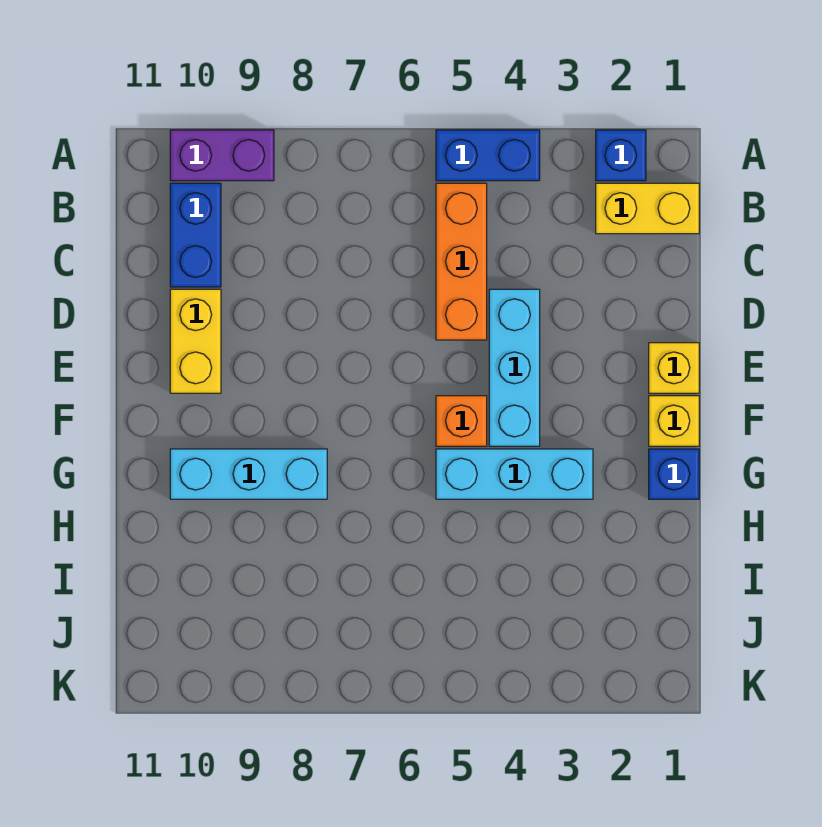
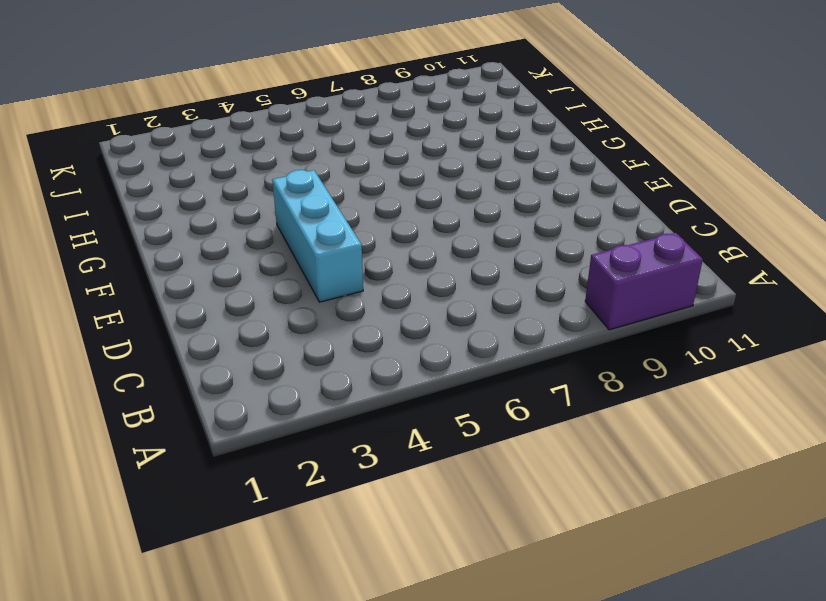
none -> blue 1x1 brick [596,130,646,181]
none -> blue 1x2 brick [436,130,540,181]
none -> yellow 1x2 brick [596,183,699,234]

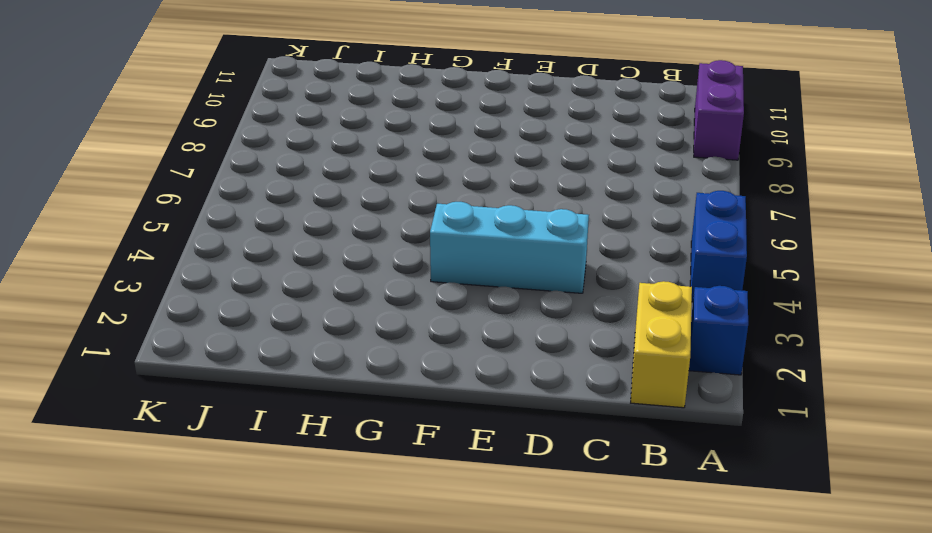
none -> orange 1x3 brick [436,183,487,340]
none -> blue 1x2 brick [170,183,221,287]
none -> yellow 1x2 brick [170,289,221,393]

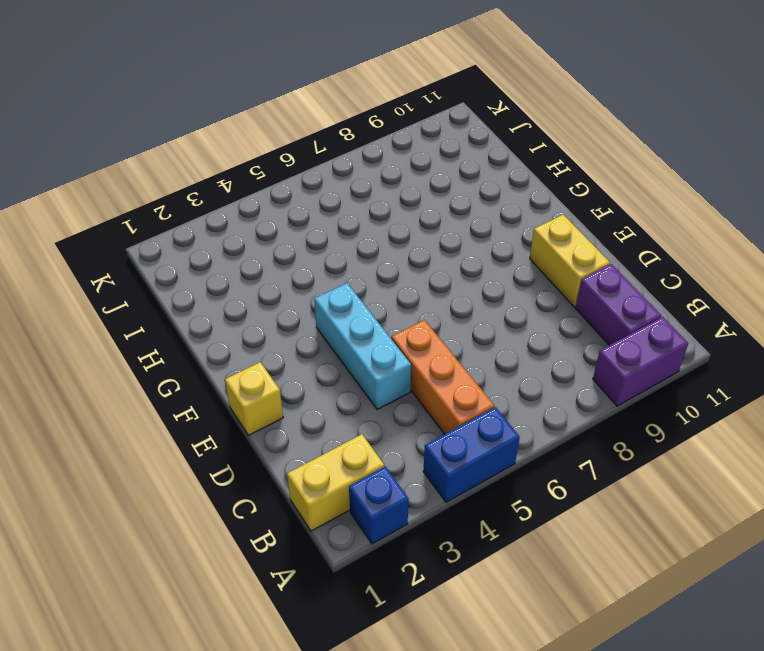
purple 1x2 brick [575,264,661,345] -> blue 1x2 brick [170,183,221,287]
none -> yellow 1x1 brick [649,396,699,446]
none -> orange 1x1 brick [436,396,487,446]
none -> blue 1x1 brick [649,449,699,499]

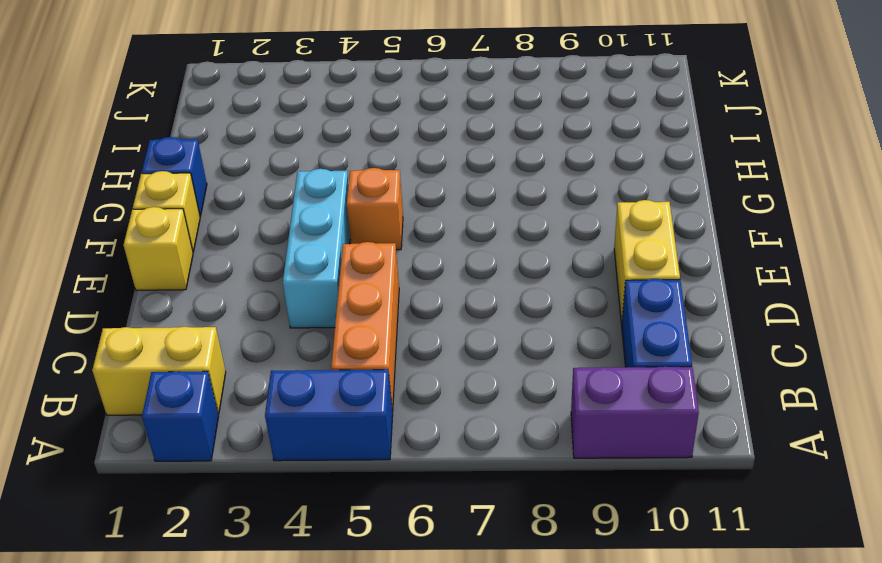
none -> cyan 1x3 brick [436,449,593,499]
none -> cyan 1x3 brick [170,449,327,499]

